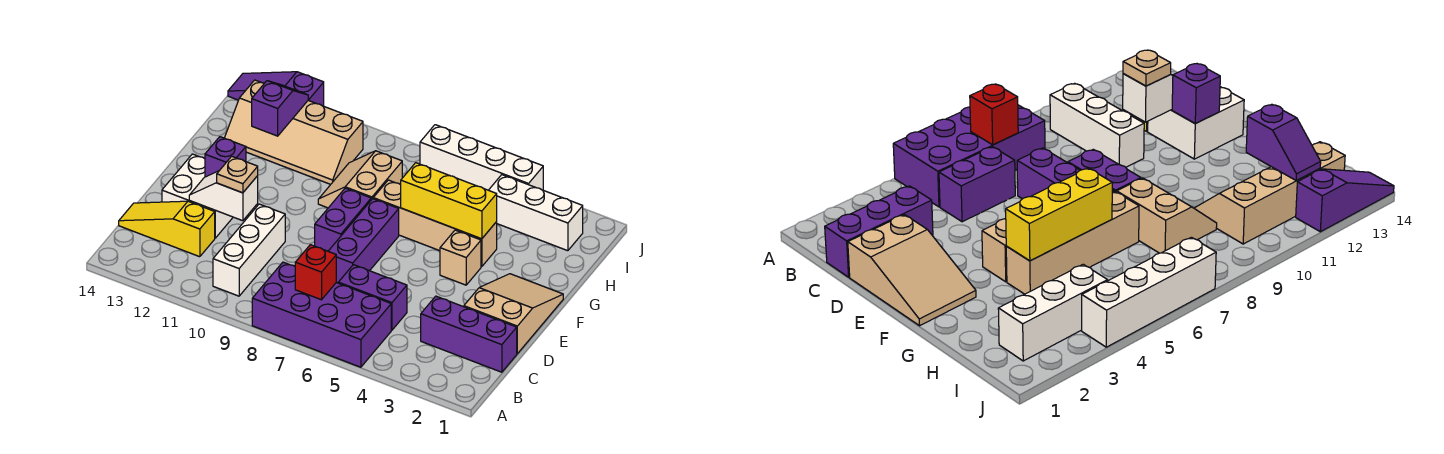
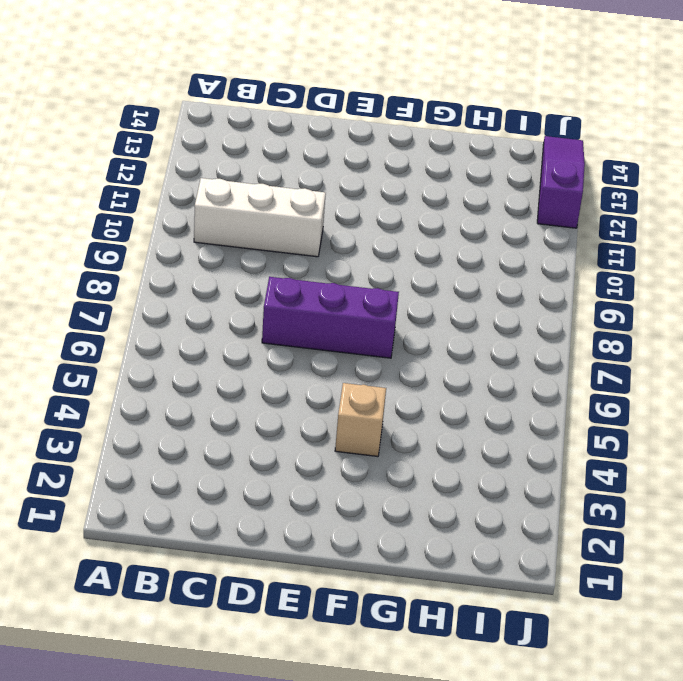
none -> purple 2x4 brick [252,262,391,367]
none -> purple 1x3 brick [421,296,517,372]
none -> purple 1x2 brick [338,265,407,330]

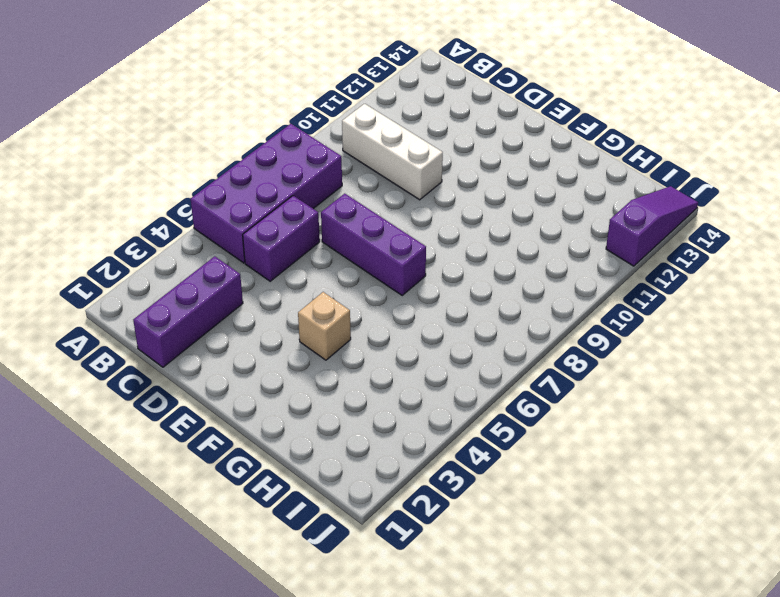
none -> yellow 1x3 slope [119,201,215,257]
none -> tan 2x3 slope [464,274,563,354]
none -> white 2x2 brick [162,154,233,238]

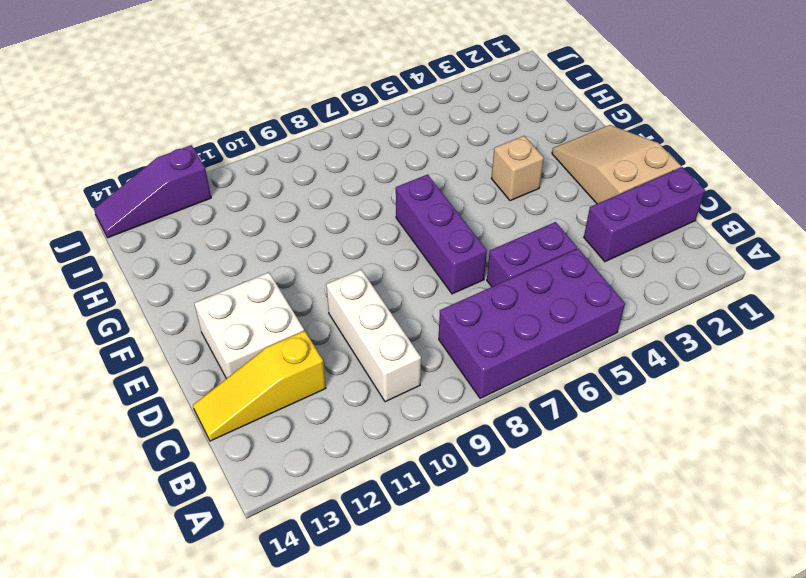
none -> purple 1x2 brick [315,188,371,251]
none -> tan 1x4 brick [373,180,497,267]
none -> tan 2x2 slope [318,151,402,208]

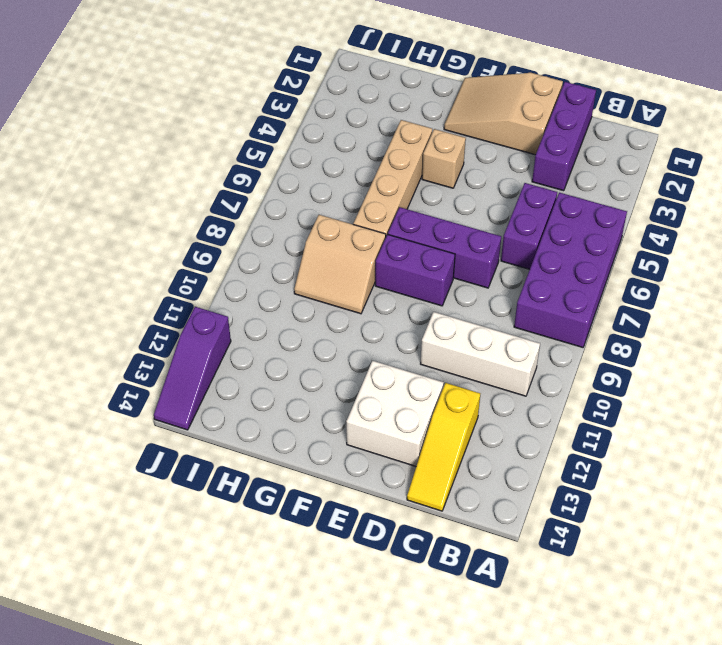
none -> tan 2x4 slope [225,80,363,184]
none -> white 1x3 brick [489,175,583,251]
none -> white 1x4 brick [420,125,543,190]

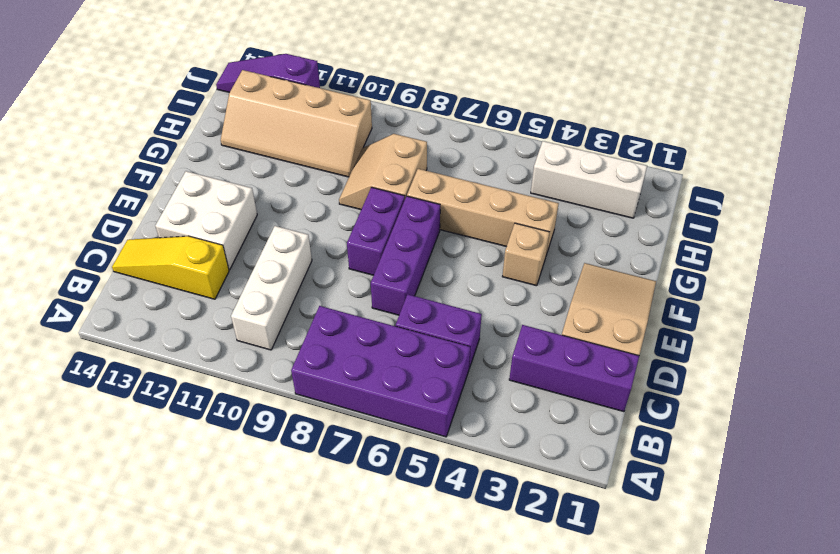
none -> white 1x4 brick [420,125,543,190]
none -> red 1x1 brick [295,245,336,300]
none -> white 1x2 slope [189,171,258,221]

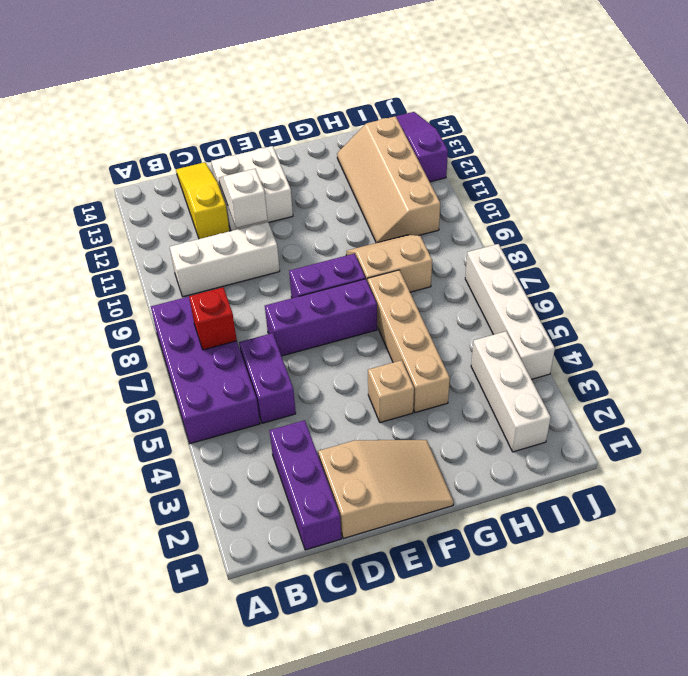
none -> purple 1x1 brick [205,137,246,177]
none -> yellow 1x3 brick [401,163,497,239]
none -> purple 1x2 slope [252,81,308,136]

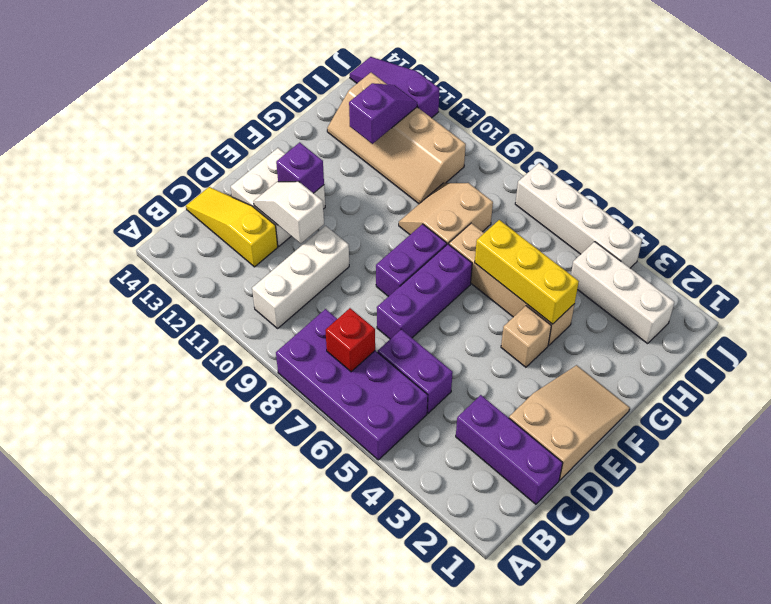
none -> tan 1x1 plate [217,156,258,193]

